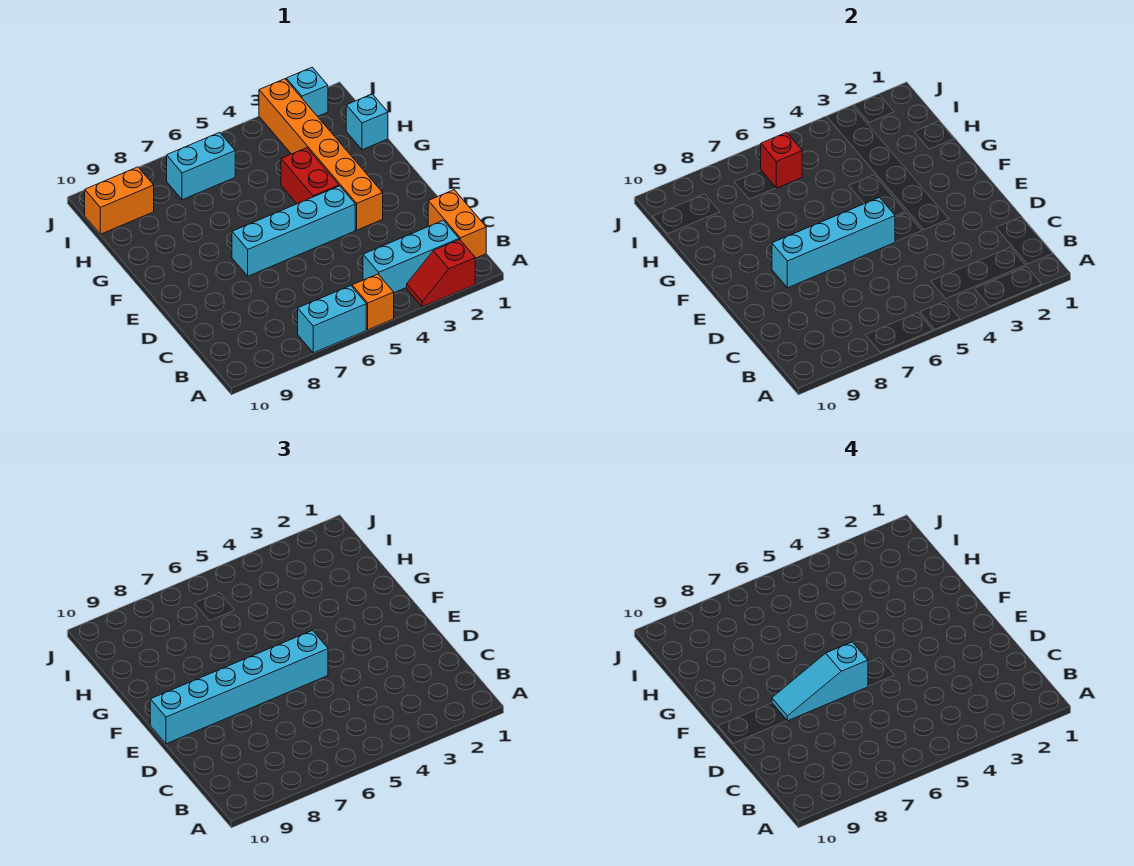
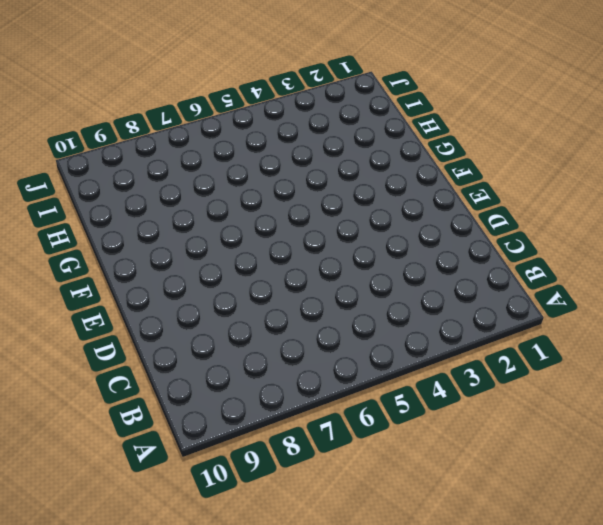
none -> red 1x2 slope [407,240,475,307]
none -> orange 1x1 brick [352,274,394,330]
none -> cyan 1x2 brick [298,286,366,353]

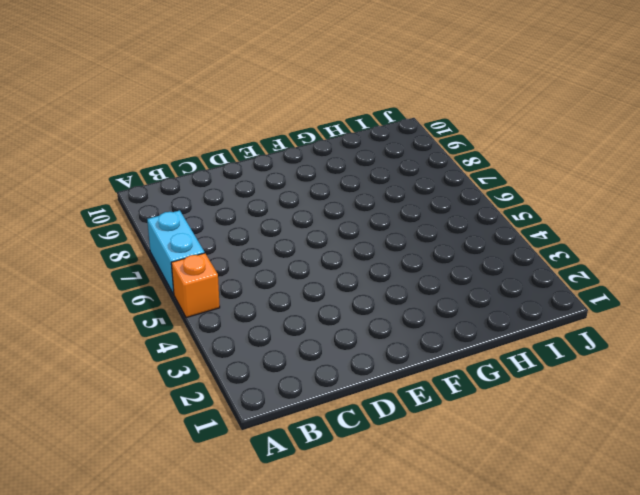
none -> red 1x2 slope [407,240,475,307]
none -> orange 1x2 brick [428,190,486,258]
none -> cyan 1x3 brick [363,220,459,293]

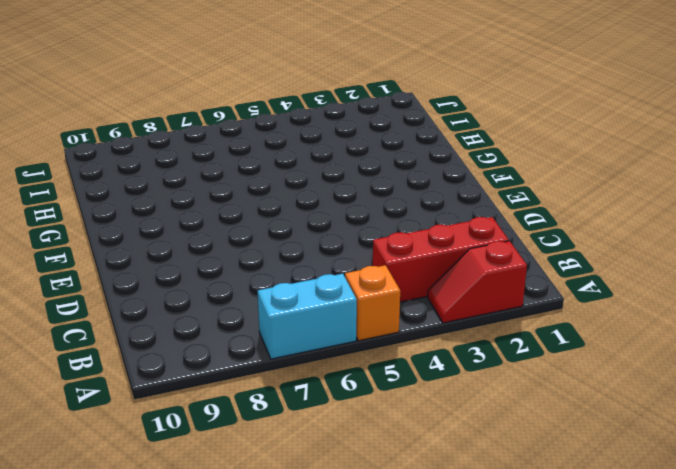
red 1x3 brick [373,217,509,302] -> cyan 1x3 brick [363,220,459,293]
none -> orange 1x2 brick [428,190,486,258]
none -> orange 1x6 brick [259,79,383,230]
none -> cyan 1x4 brick [232,186,355,276]

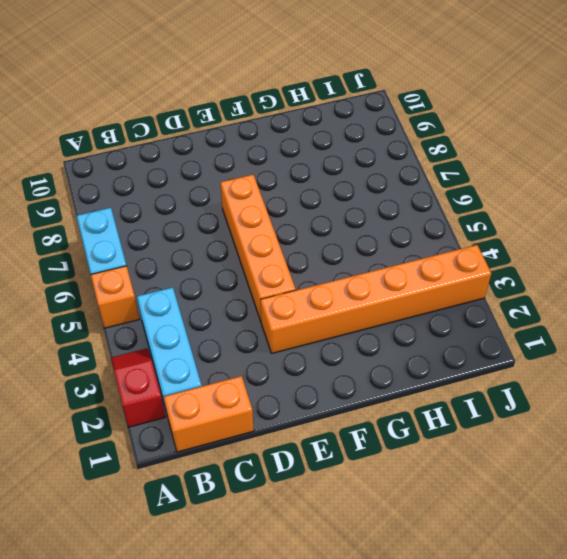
orange 1x4 brick [220,175,296,321] -> cyan 1x4 brick [232,186,355,276]
none -> red 1x2 brick [281,148,339,204]
none -> cyan 1x1 brick [346,94,388,150]
none -> cyan 1x2 brick [167,132,235,200]

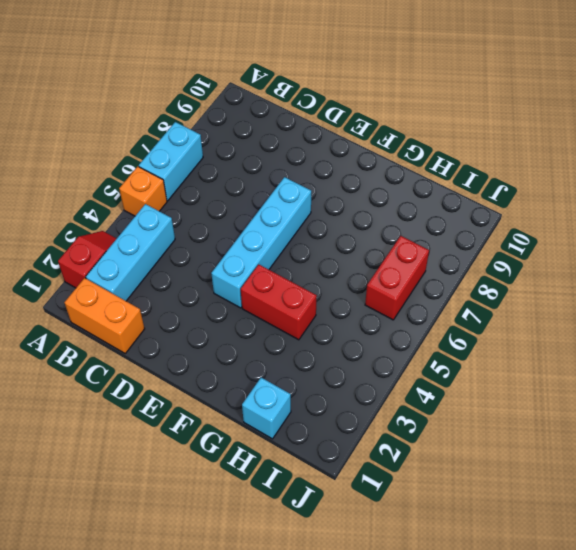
red 1x2 brick [365,236,429,320] -> cyan 1x2 brick [167,132,235,200]
none -> orange 1x6 brick [259,79,383,230]
none -> orange 1x2 brick [85,167,154,234]
none -> cyan 1x1 brick [286,67,328,116]

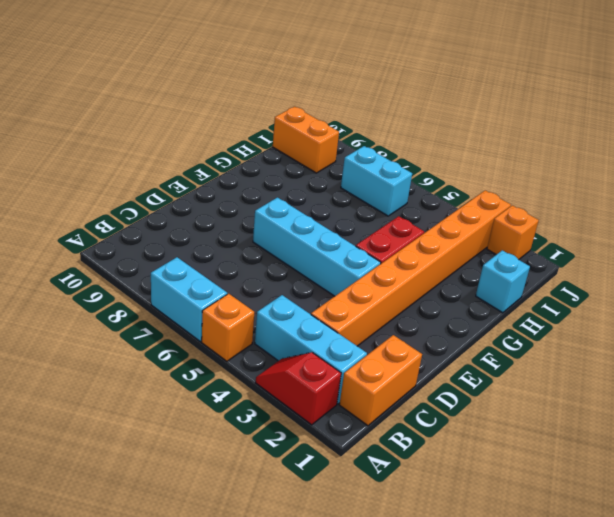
orange 1x8 brick [311,190,511,346] -> orange 1x6 brick [259,79,383,230]
orange 1x1 brick [487,205,539,260] -> cyan 1x1 brick [286,67,328,116]
none -> cyan 1x4 brick [772,198,895,288]
none -> red 1x1 brick [761,132,802,188]
none -> cyan 1x6 brick [150,631,328,744]

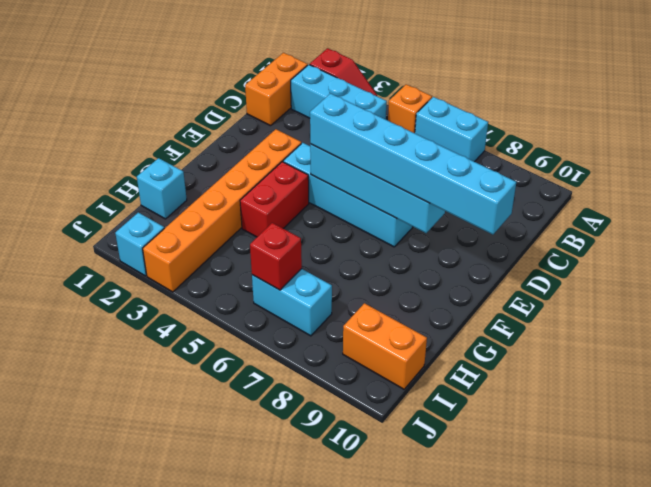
none -> cyan 1x3 slope [772,642,868,721]

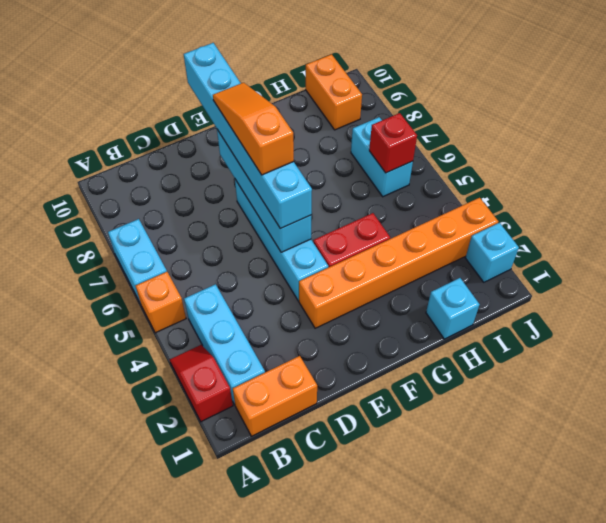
orange 1x3 slope [213,83,294,175] -> cyan 1x3 slope [772,642,868,721]

